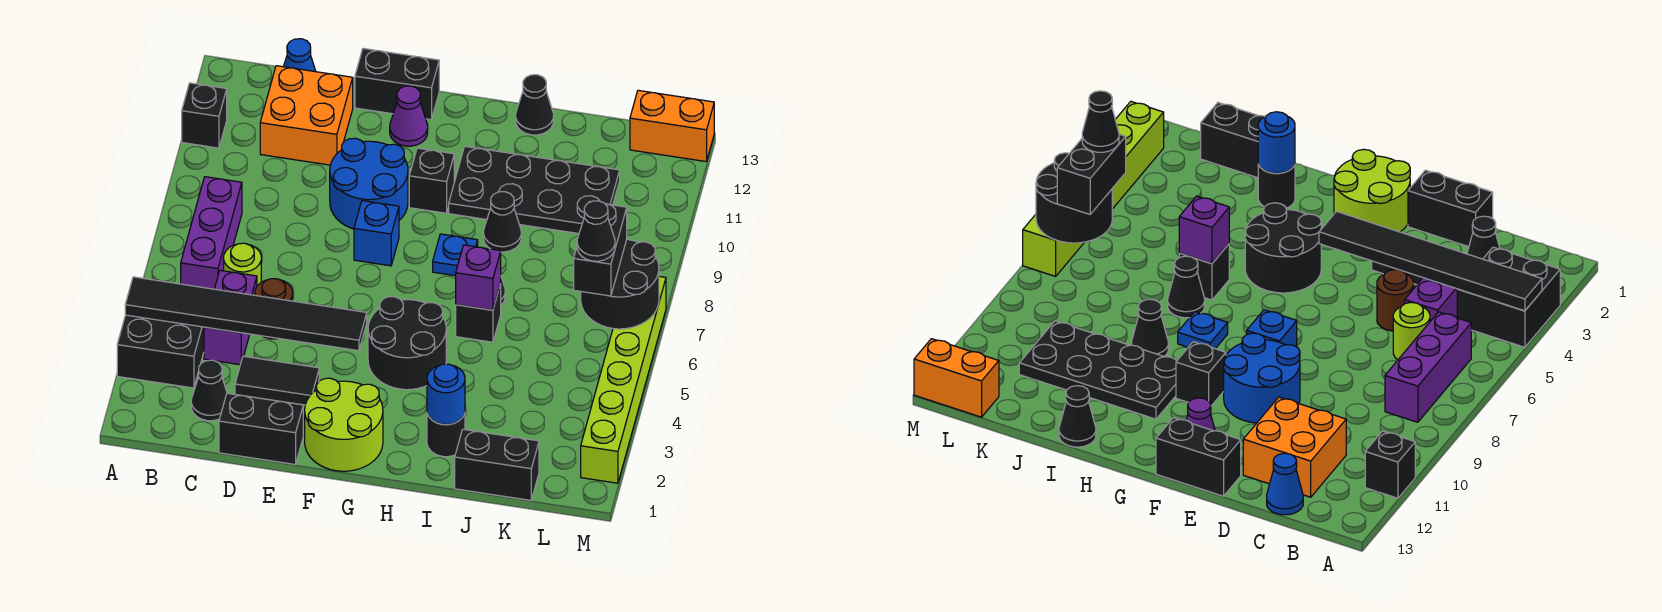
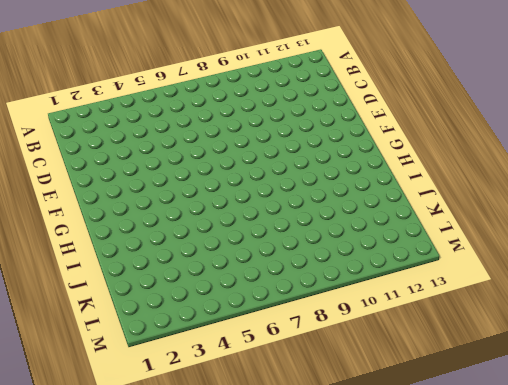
none -> black 2x2 brick [117,315,204,388]
none -> black 1x1 brick [182,83,227,148]
none -> purple 1x3 brick [181,177,242,289]
none -> black 1x1 cone [191,360,227,421]

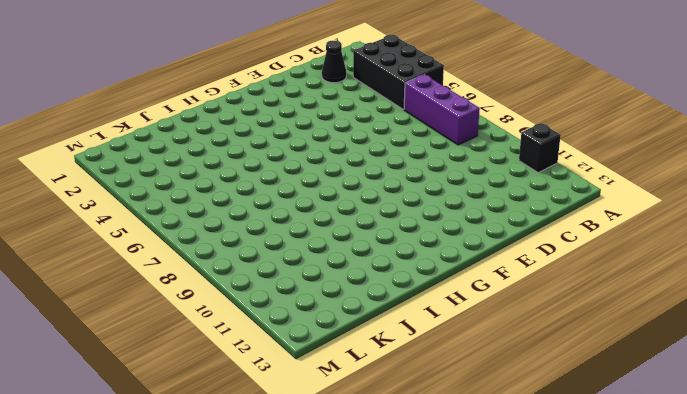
black 2x3 brick [353,35,444,109] -> black 2x2 brick [117,315,204,388]
none -> purple 1x2 brick [204,270,257,365]
none -> lime 1x1 round brick [224,243,261,286]
none -> orange 2x2 brick [260,66,353,165]
none -> blue 1x1 cone [283,39,316,72]

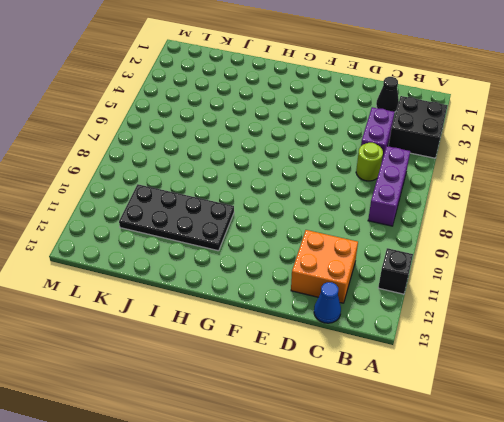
none -> black 1x2 brick [219,393,303,464]
none -> black 1x2 tile [235,356,319,405]
none -> brown 1x1 round brick [255,279,293,339]
none -> blue 2x2 round brick [330,138,408,229]

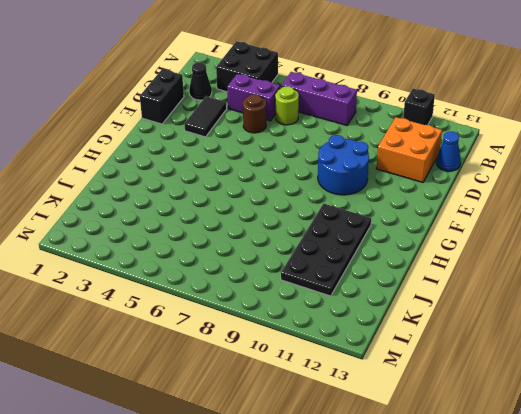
none -> black 1x2 brick [355,48,439,120]
none -> lime 2x2 round brick [305,378,383,471]
none -> blue 1x1 brick [354,201,399,266]
none -> purple 1x1 cone [390,86,428,146]

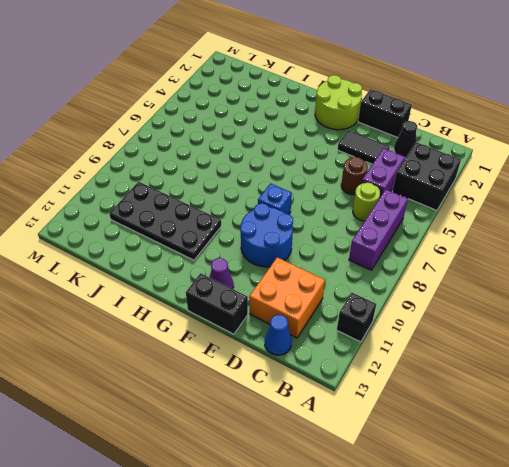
none -> black 2x2 round brick [368,297,446,390]
none -> black 1x1 brick [409,148,454,213]
none -> blue 1x1 plate [433,234,478,276]
none -> black 1x1 round brick [427,413,465,457]

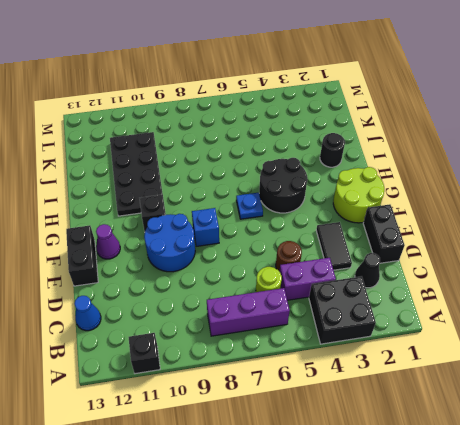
blue 1x1 plate [236,193,263,219] -> blue 1x1 plate moved to [433,234,478,276]
none -> orange 2x2 brick [260,66,353,165]
none -> black 1x1 brick [456,284,501,342]
none -> black 1x1 cone [1168,256,1205,318]
none -> black 1x1 cone [483,192,521,252]

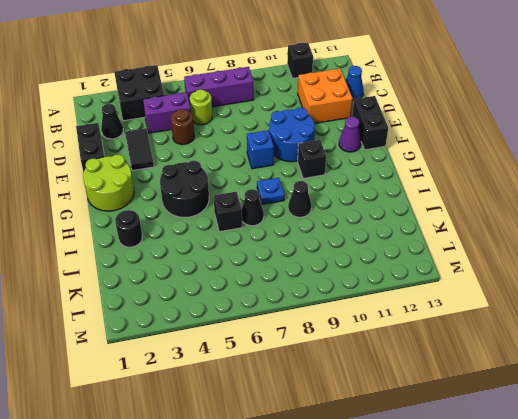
none -> black 2x4 plate [449,146,620,234]
none -> black 1x1 cone [516,75,554,135]
none -> black 1x2 brick [455,429,539,500]
none -> orange 1x2 brick [630,90,714,161]

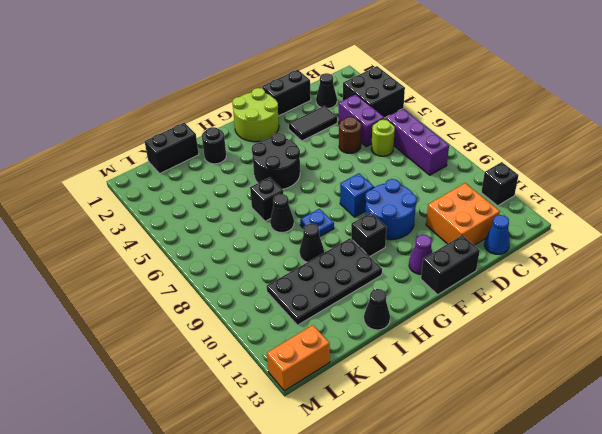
none -> lime 1x6 brick [581,276,666,483]
none -> black 1x6 tile [125,277,367,351]
none -> blue 1x1 round brick [427,364,465,425]
none -> purple 1x1 brick [456,245,501,310]

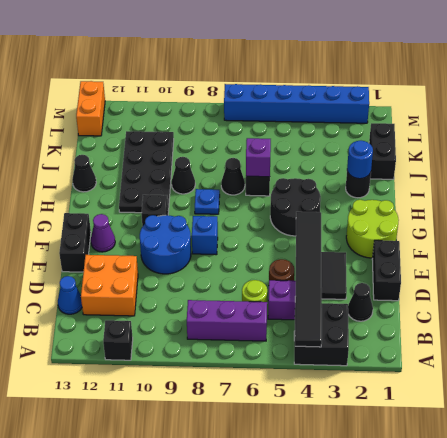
blue 1x6 brick [224,84,369,123] -> lime 1x6 brick [581,276,666,483]
none -> black 2x2 round brick [581,239,659,329]
none -> black 1x2 brick [574,202,627,296]
none -> black 1x1 cone [577,201,615,261]

